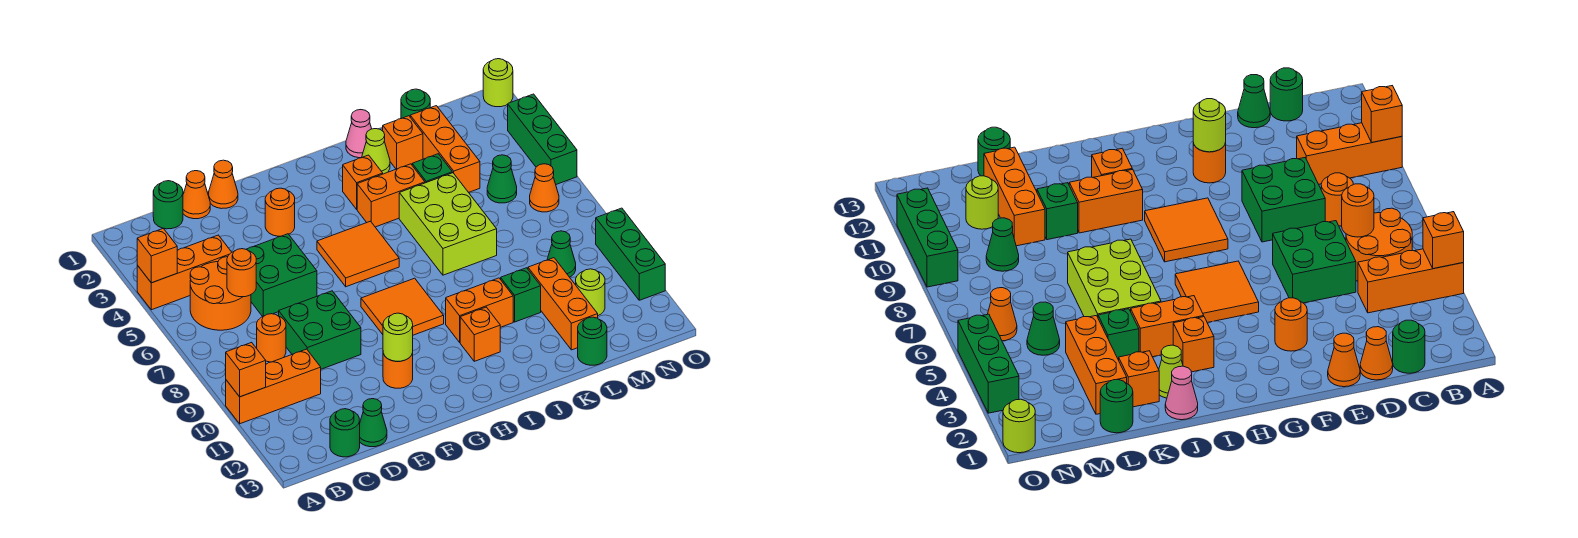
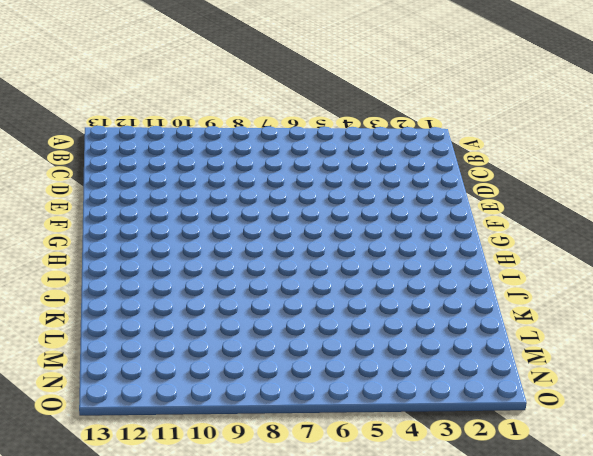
none -> orange 1x3 brick [137,235,232,310]
none -> orange 1x3 brick [226,349,321,424]
none -> orange 2x2 round brick [190,257,251,330]
none -> green 1x1 round brick [153,181,183,229]

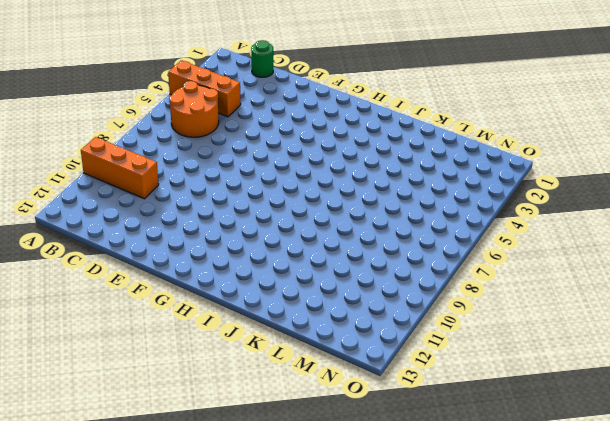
none -> orange 1x1 round brick [257,314,286,362]
none -> green 1x1 round brick [330,409,360,457]
none -> orange 1x1 cone [183,171,210,219]
none -> green 2x2 brick [246,234,317,317]

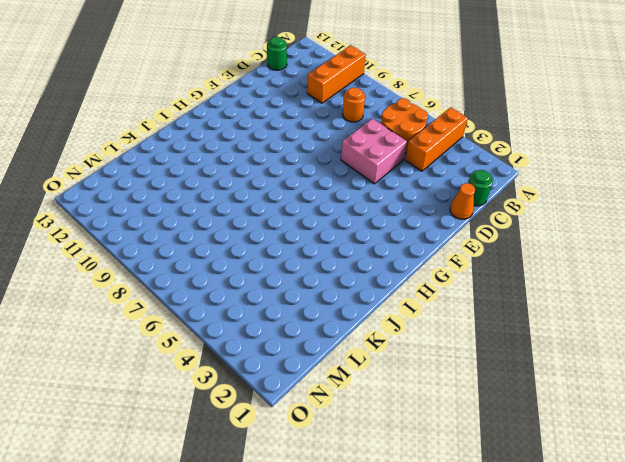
pink 2x2 brick [341,119,407,184] -> green 2x2 brick [246,234,317,317]
none -> green 2x2 brick [279,291,361,369]
none -> green 1x1 cone [360,399,387,447]
none -> orange 1x1 cone [208,160,238,209]
none -> orange 1x1 round brick [265,188,295,236]

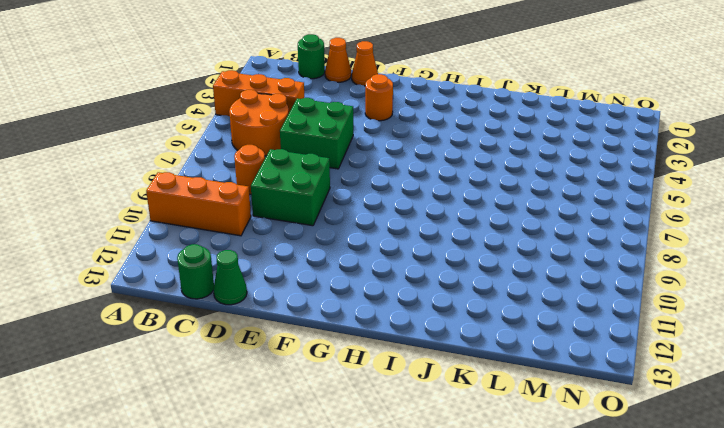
none -> orange 1x1 round brick [383,353,413,388]
none -> orange 2x2 tile [317,221,399,287]
none -> orange 2x2 tile [361,278,444,335]
none -> orange 1x1 brick [343,155,383,209]

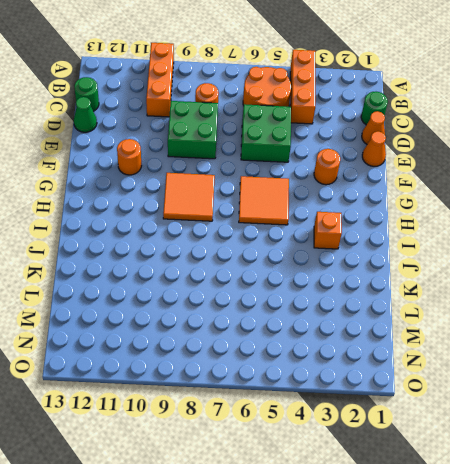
none -> orange 1x2 brick [357,164,425,227]
none -> orange 1x2 brick [446,278,513,342]
none -> orange 1x1 brick [460,307,500,361]
none -> pink 1x1 cone [346,110,372,158]

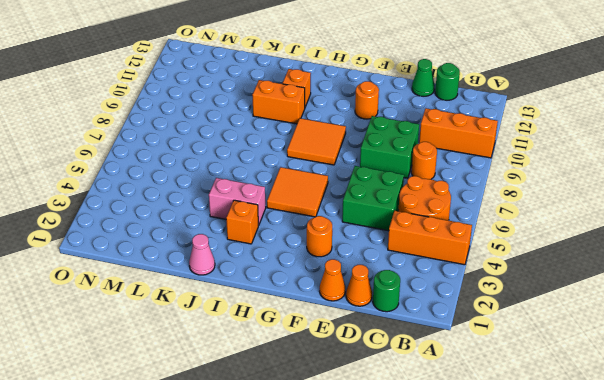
pink 1x2 brick [209,178,266,225] -> orange 1x2 brick [357,164,425,227]
none -> lime 1x1 cone [362,129,390,174]
none -> lime 2x3 brick [399,173,497,275]
none -> orange 1x1 brick [383,116,423,169]
none -> green 1x1 brick [412,154,452,183]

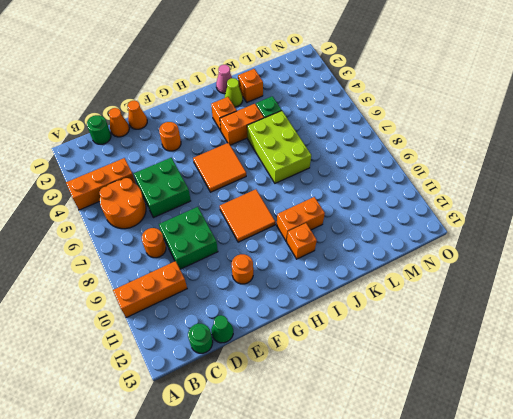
none -> green 1x1 brick [501,268,541,322]
none -> green 1x1 round brick [401,89,430,119]
none -> orange 1x3 brick [410,106,480,192]
none -> orange 1x3 brick [528,258,598,350]

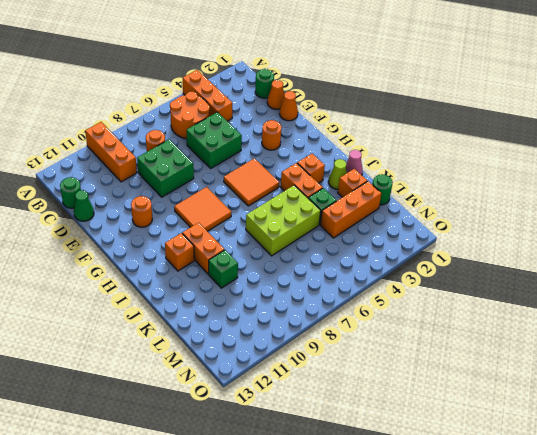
none -> orange 1x3 brick [528,258,598,350]
none -> green 1x1 round brick [578,317,607,365]
none -> green 1x1 cone [487,155,517,203]
none -> green 1x1 cone [547,231,576,277]

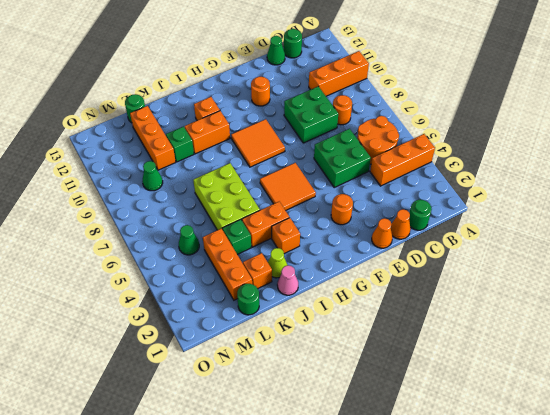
none -> lime 1x1 round brick [576,269,605,315]
none -> orange 1x1 cone [530,164,559,212]
none -> lime 1x1 round brick [483,59,513,107]
none -> green 1x3 brick [508,94,577,184]

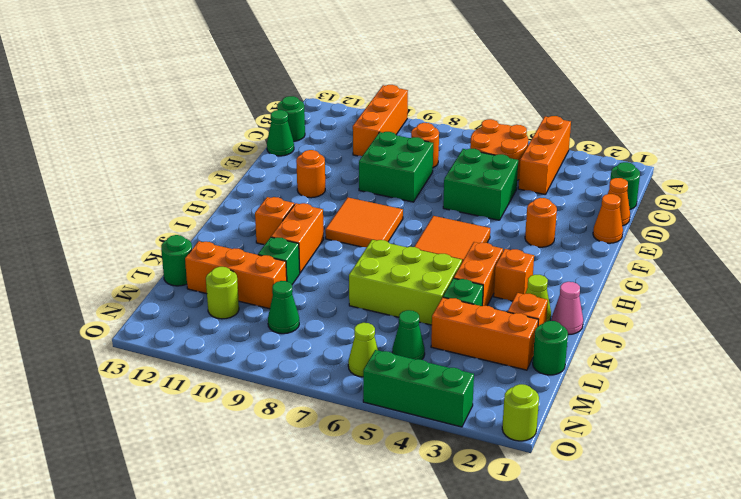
lime 1x1 cone [348,323,378,377] -> orange 1x1 cone [530,164,559,212]
none -> green 1x3 brick [596,208,665,300]
none -> orange 1x1 brick [137,228,177,283]
none -> orange 1x1 brick [226,342,266,397]
none -> orange 1x1 round brick [227,249,256,297]

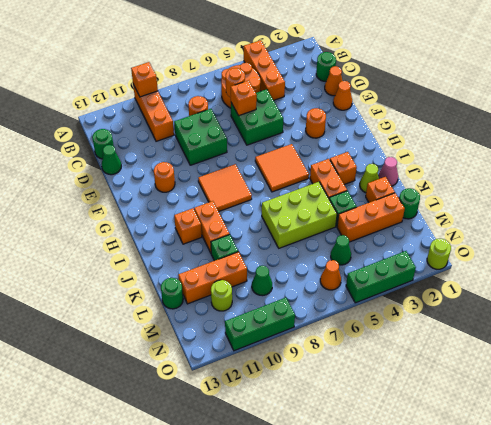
orange 1x1 brick [231,80,257,115] -> orange 1x1 brick moved to [137,228,177,283]
none -> lime 1x1 round brick [383,313,413,361]

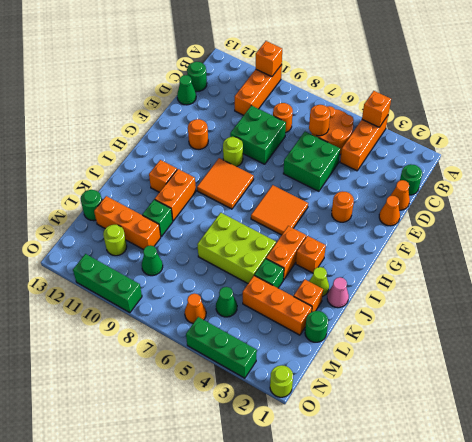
lime 1x1 round brick [223,137,243,167] -> lime 1x1 round brick moved to [383,313,413,361]

